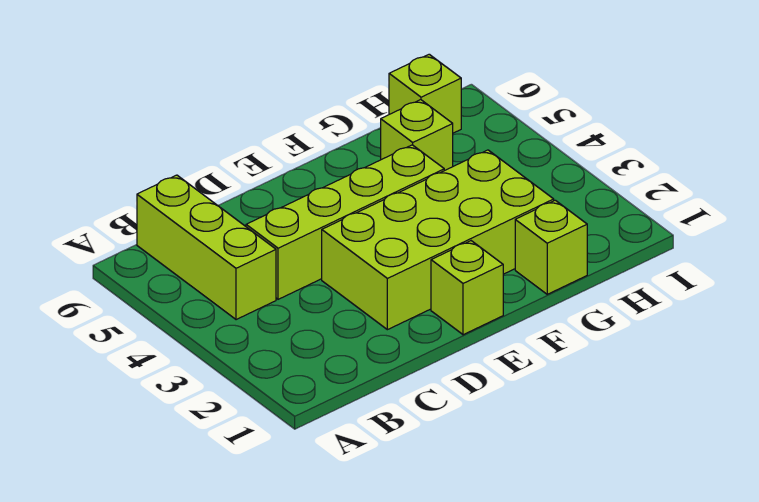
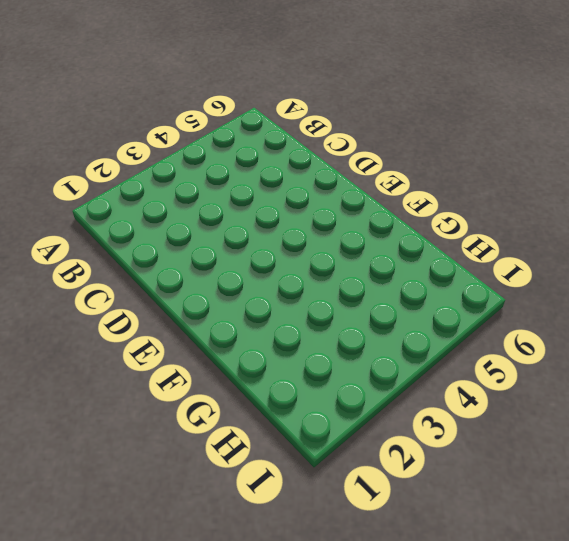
none -> lime 1x3 brick [137,175,276,320]
none -> lime 1x4 brick [246,145,444,299]

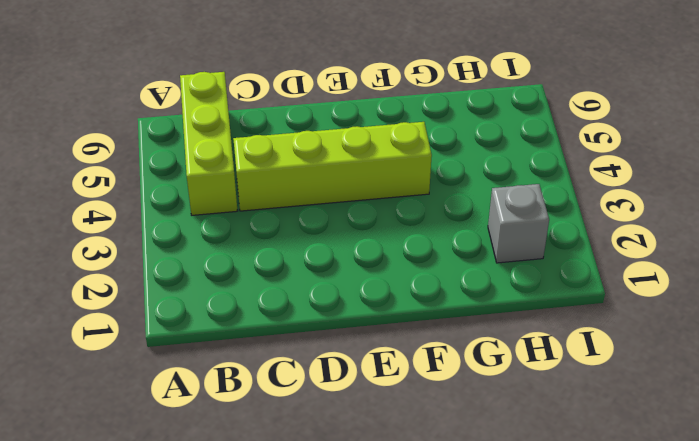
grey 1x1 brick [488,184,549,263] -> none
none -> lime 2x4 brick [322,150,554,330]
none -> lime 1x1 brick [431,241,503,335]

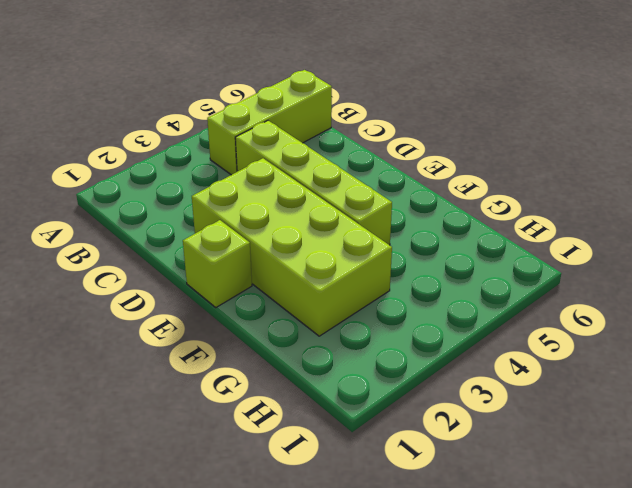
none -> lime 1x1 brick [515,200,587,294]
none -> lime 1x1 brick [381,100,453,171]

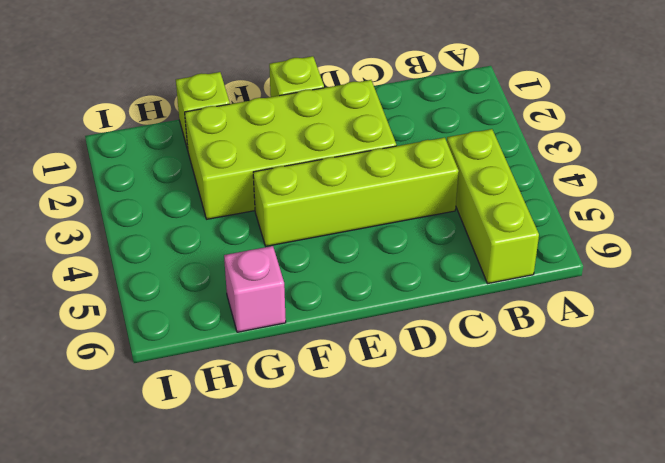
pink 1x1 brick [224,246,286,332] -> none
none -> lime 1x1 brick [381,100,453,171]
none -> lime 1x1 brick [389,54,461,133]

